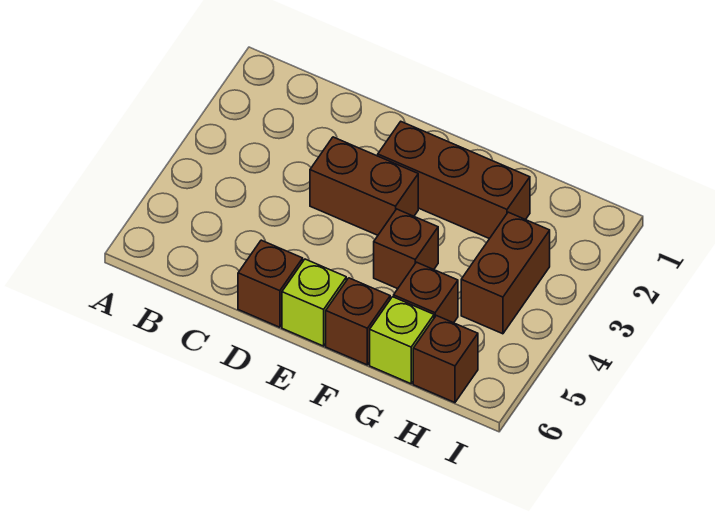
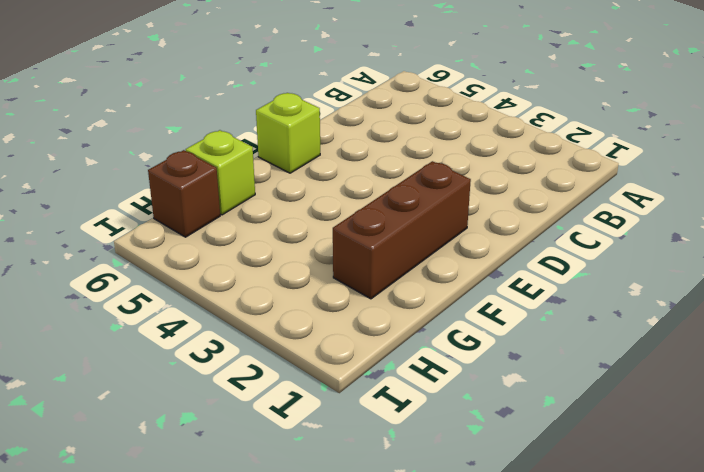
none -> brown 1x2 brick [310,137,418,235]
none -> brown 1x1 brick [238,240,303,327]

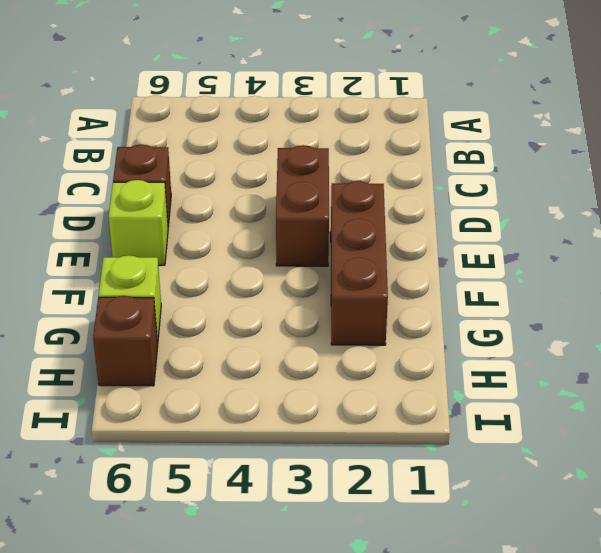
none -> brown 1x1 brick [374,209,438,289]
none -> brown 1x1 brick [326,278,390,365]

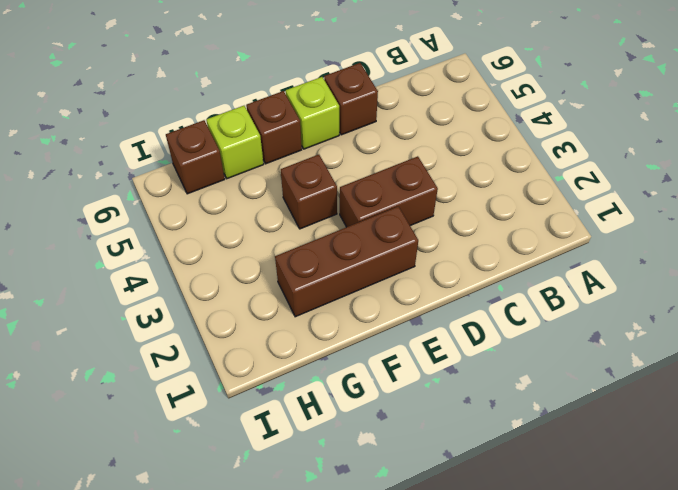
none -> brown 1x1 brick [394,262,458,323]
none -> brown 1x2 brick [461,212,550,334]

